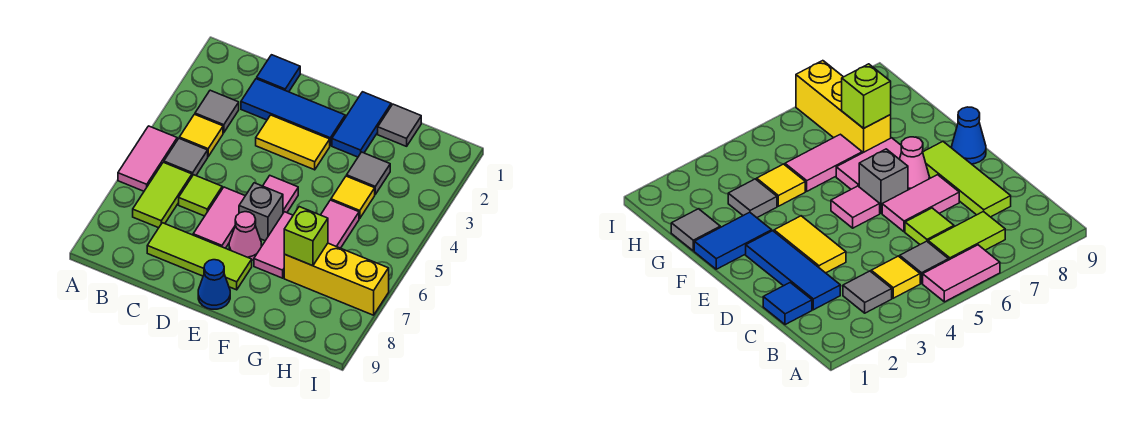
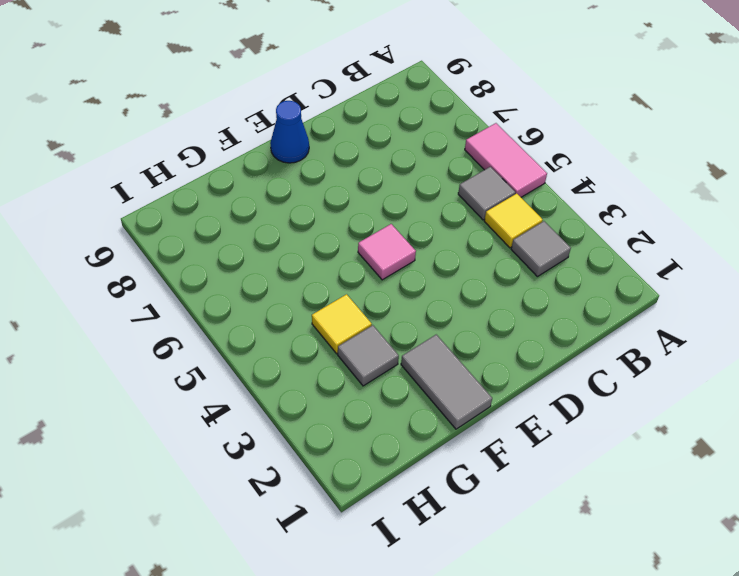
grey 1x2 tile [401,335,492,429] -> blue 1x2 tile [332,92,391,157]
none -> lime 1x2 tile [133,162,192,228]
none -> blue 1x1 tile [257,55,300,92]
none -> blue 1x3 tile [241,79,345,146]

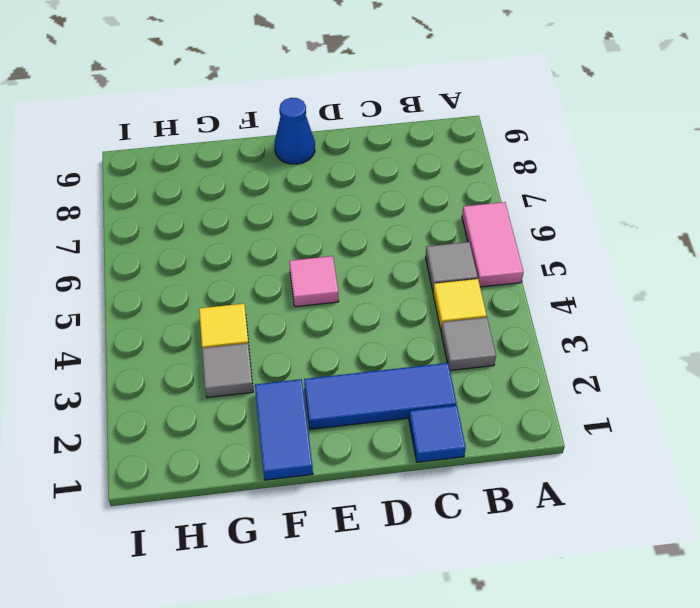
none -> lime 1x2 tile [133,162,192,228]
none -> lime 1x1 tile [179,175,222,216]
none -> lime 1x3 tile [147,223,252,290]

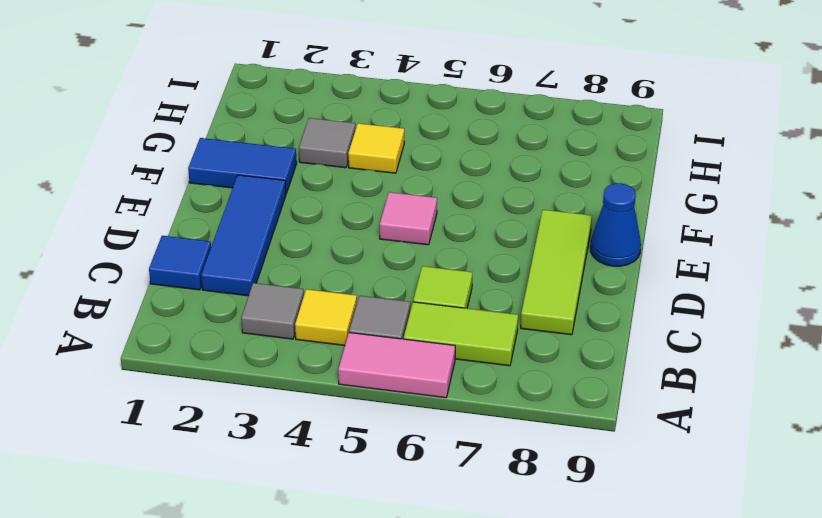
none -> yellow 1x2 tile [256,115,330,170]
none -> pink 1x2 tile [193,187,245,248]
none -> grey 1x1 brick [239,183,283,241]

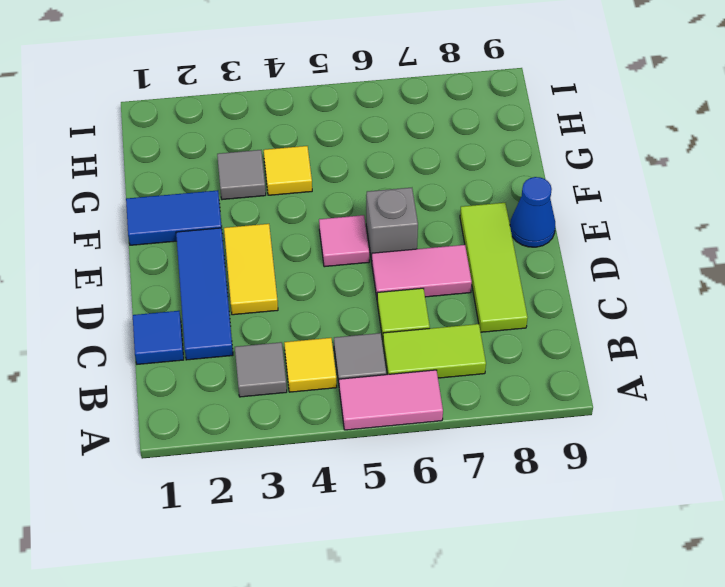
none -> pink 1x1 cone [229,212,261,260]
none -> pink 1x2 tile [254,212,293,278]
none -> grey 1x1 tile [378,104,421,146]

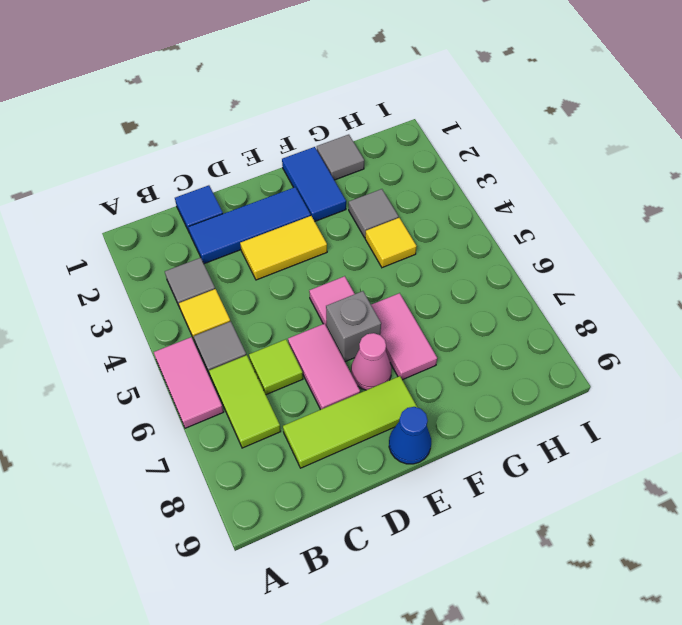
none -> pink 1x2 tile [321,200,359,248]
none -> yellow 1x3 brick [284,243,389,315]
none -> lime 1x1 brick [284,207,328,266]

